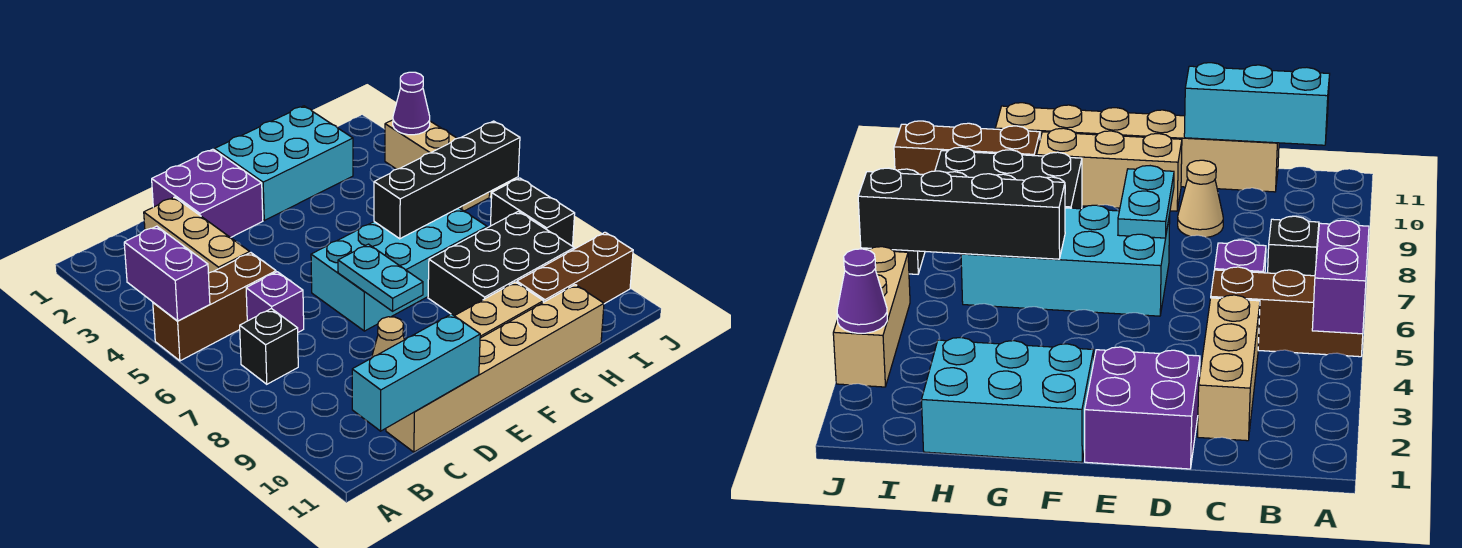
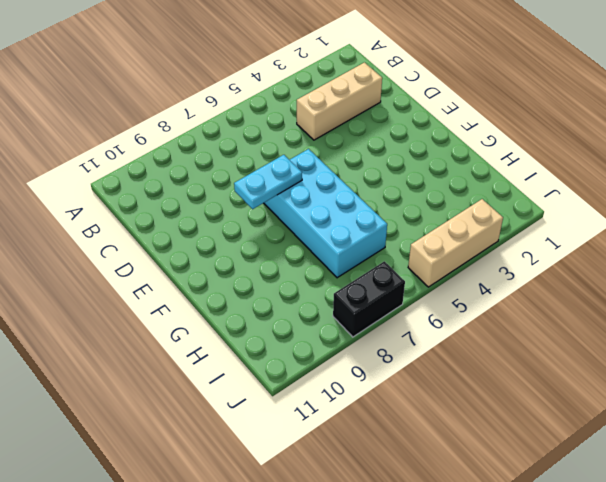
none -> brown 1x3 brick [153,253,276,361]
none -> black 1x1 brick [240,309,298,384]
none -> purple 1x1 brick [246,272,304,332]

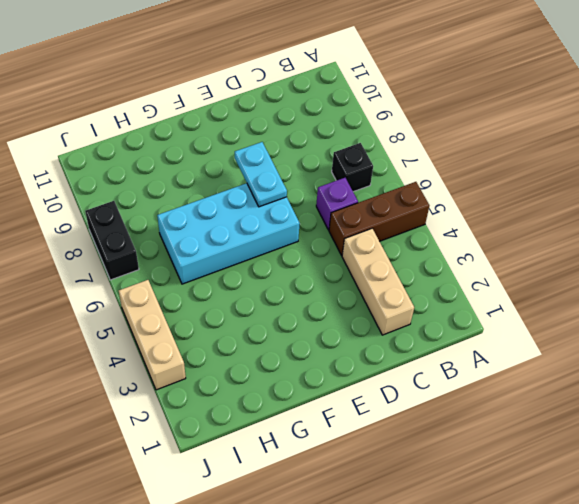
none -> tan 1x6 brick [386,285,604,452]
none -> purple 2x2 brick [152,149,263,238]
none -> tan 1x1 cone [372,317,404,357]

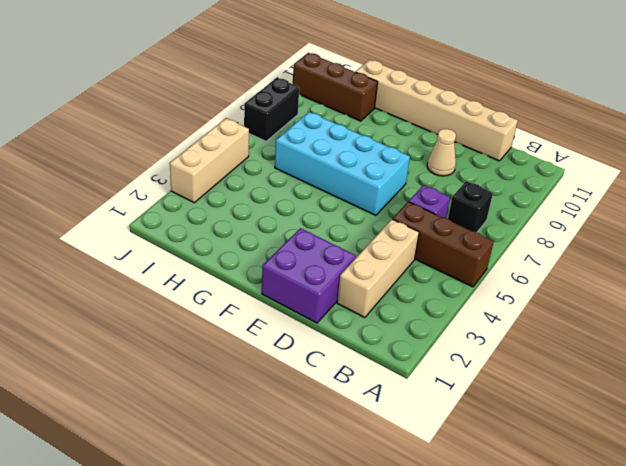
none -> tan 1x3 brick [455,282,543,338]
none -> cyan 2x3 brick [215,106,353,220]
none -> black 2x3 brick [428,211,574,316]

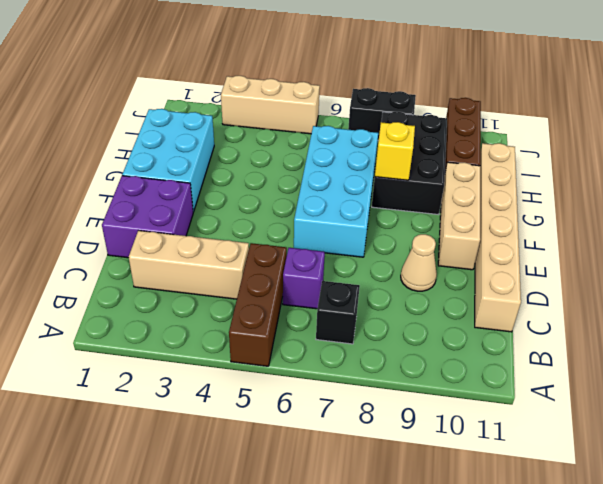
yellow 1x1 brick [375,122,415,180] -> none
none -> purple 1x2 brick [124,226,210,321]
none -> cyan 1x3 brick [352,314,480,431]
none -> cyan 1x2 plate [338,244,423,311]

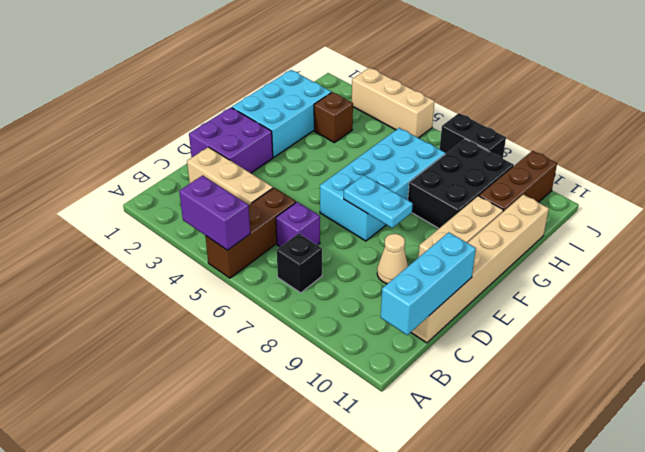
brown 1x1 brick [314,92,353,143] -> none
none -> black 1x4 brick [374,121,520,239]
none -> purple 1x1 cone [393,72,430,135]

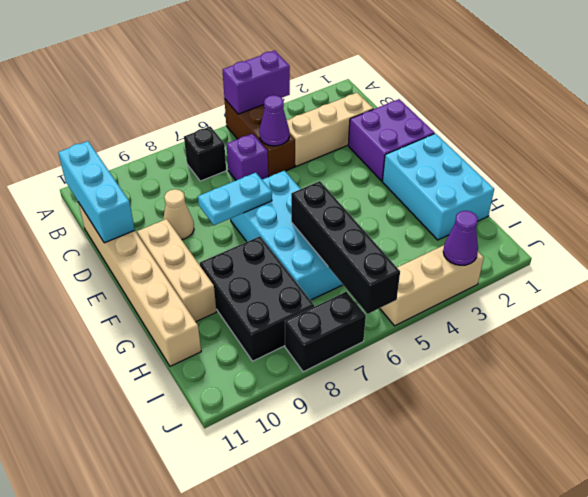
purple 1x1 cone [259,95,289,146] -> none
none -> brown 1x3 brick [517,232,633,304]

